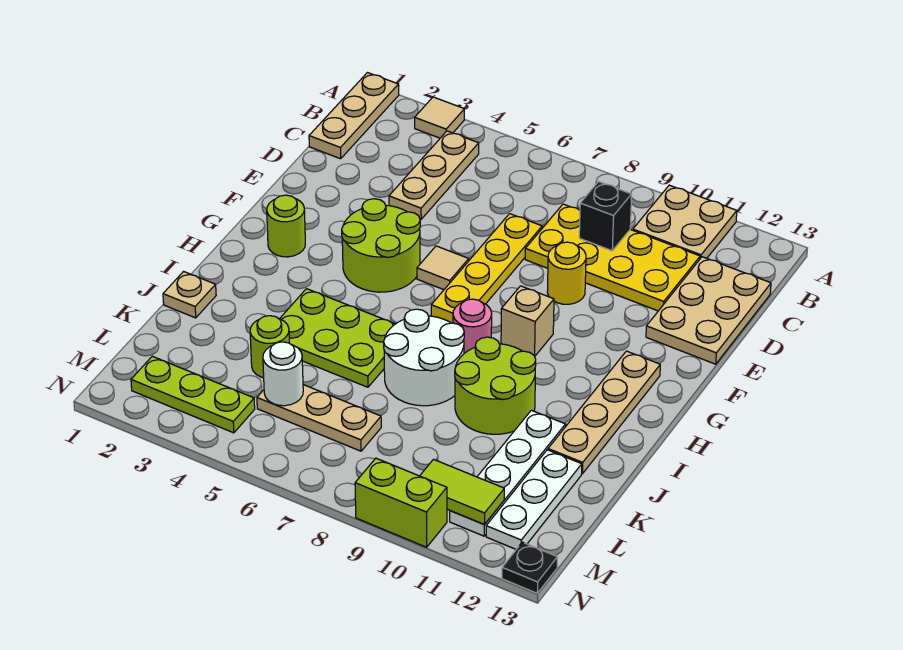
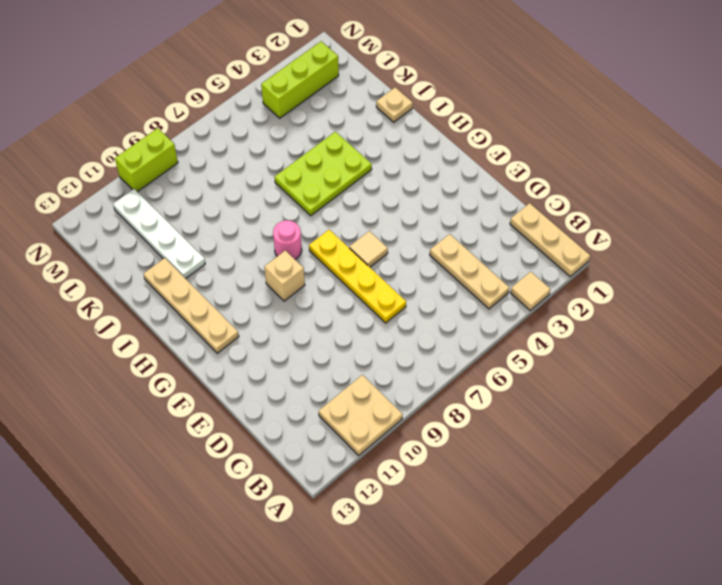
lime 1x3 brick [261,41,339,118] -> lime 1x3 plate [131,356,255,433]
none -> yellow 2x4 plate [525,204,700,311]
none -> tan 2x3 plate [646,257,771,364]
none -> yellow 1x1 round brick [547,242,586,304]

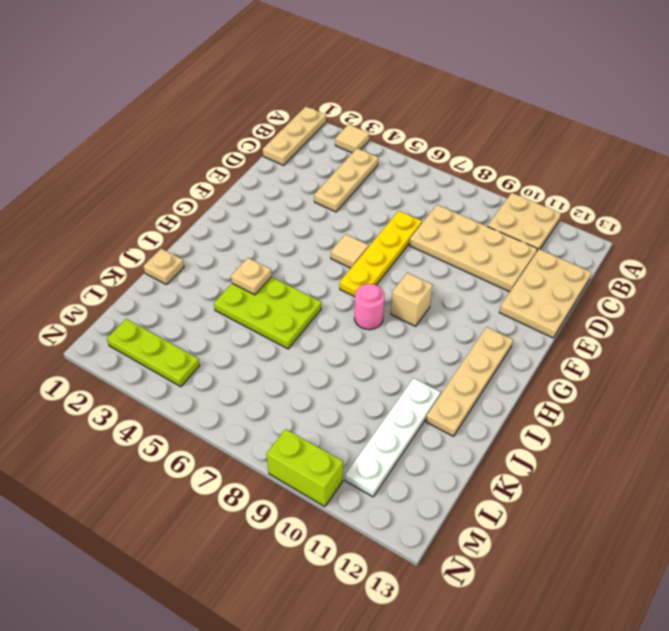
tan 2x4 plate [409,205,537,292] -> yellow 2x4 plate [525,204,700,311]
tan 1x1 plate [231,258,272,295] -> none
none -> yellow 1x1 round brick [547,242,586,304]
none -> lime 2x2 round brick [342,199,420,292]
none -> lime 1x1 round brick [267,195,305,257]

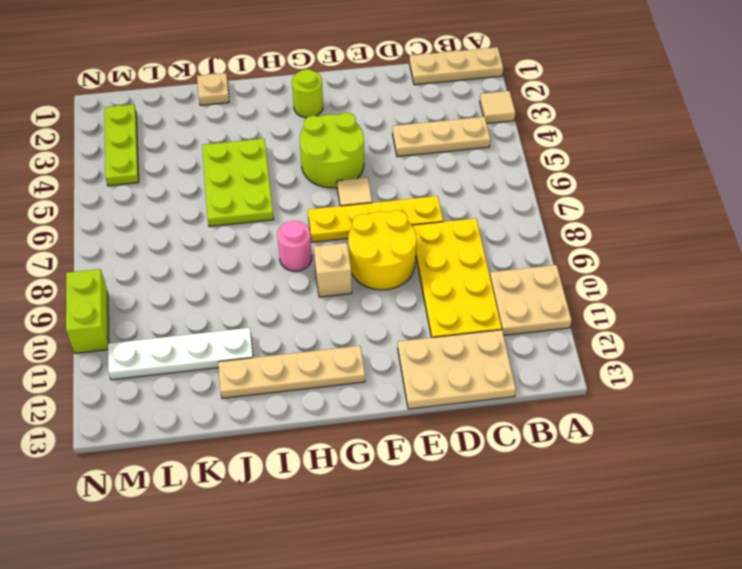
yellow 2x2 round brick [348,210,416,290] -> yellow 1x1 round brick [547,242,586,304]
none -> white 2x2 round brick [384,309,464,406]
none -> lime 2x2 round brick [455,337,536,434]
none -> lime 1x1 round brick [250,316,289,378]

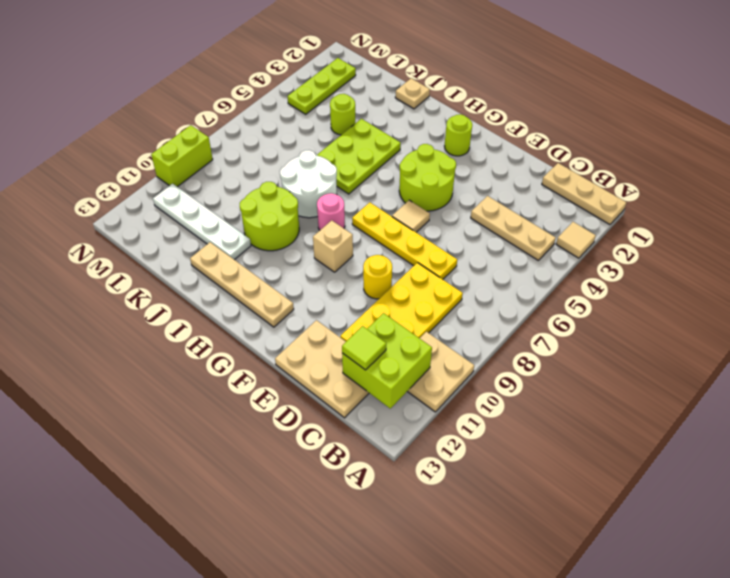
lime 2x2 brick [342,313,432,408] -> none
lime 1x1 tile [342,326,386,370] -> none
none -> white 1x3 plate [486,450,582,549]
none -> tan 1x3 plate [257,385,381,451]
none -> black 1x1 plate [502,542,557,593]

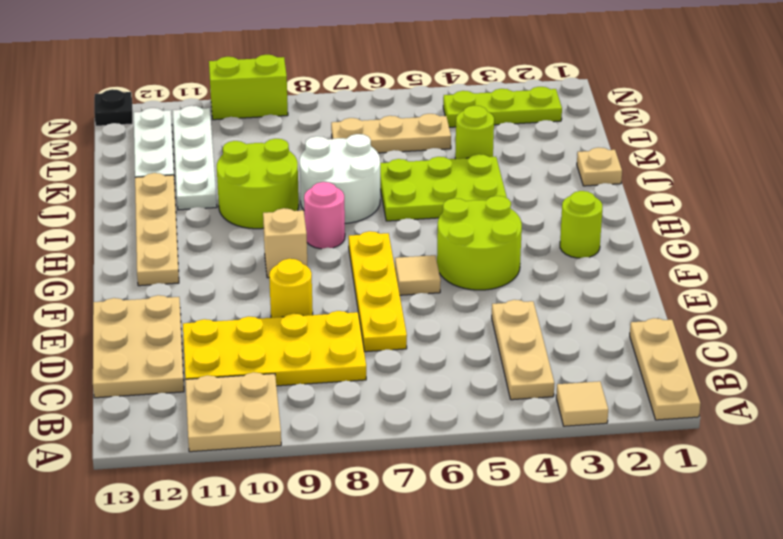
none -> black 1x1 brick [579,182,632,251]
none -> white 1x1 round brick [263,342,303,406]
none -> lime 1x2 tile [420,459,504,524]

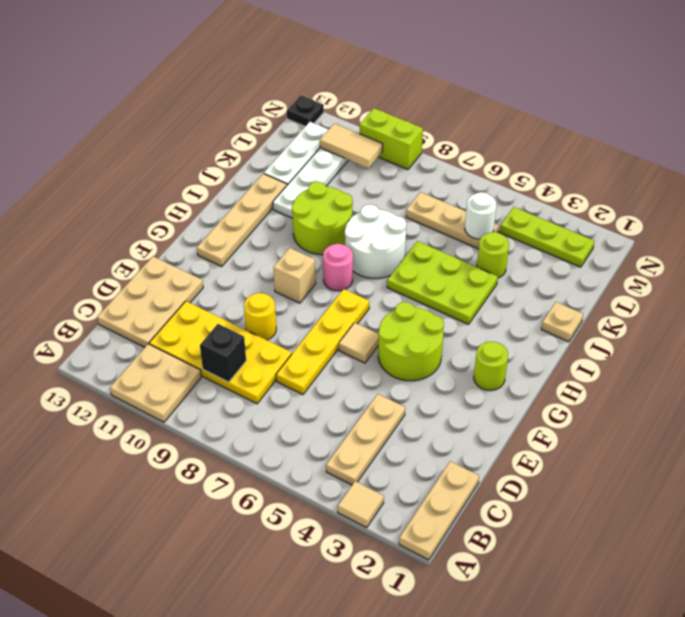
tan 1x2 tile [320,123,383,168] -> lime 1x2 tile [420,459,504,524]

